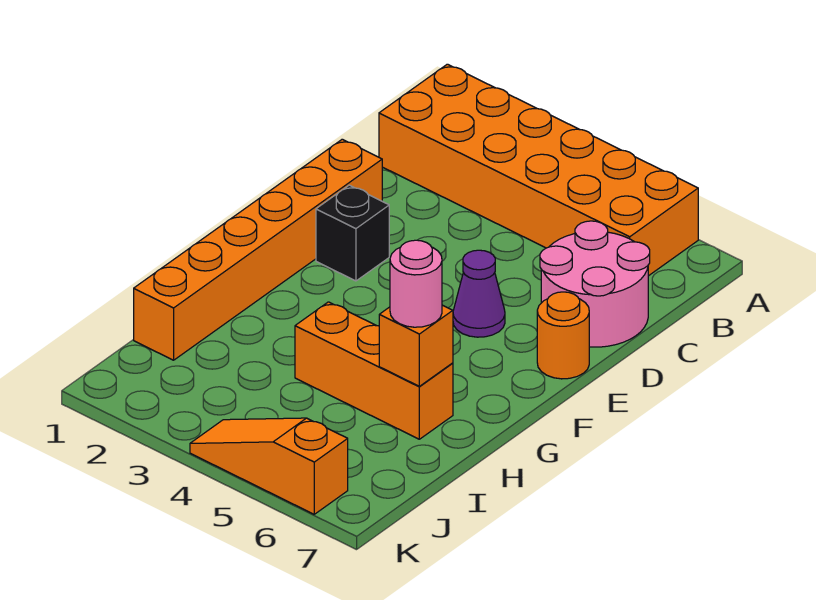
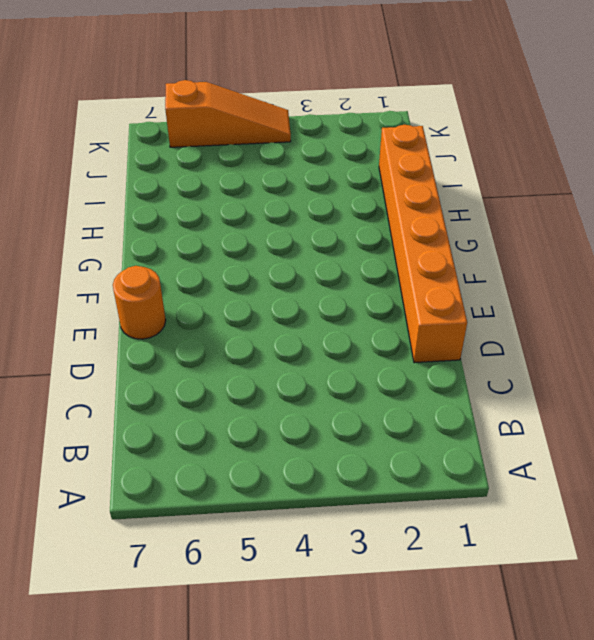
none -> orange 2x6 brick [379,64,698,276]
none -> pink 2x2 round brick [540,221,650,347]

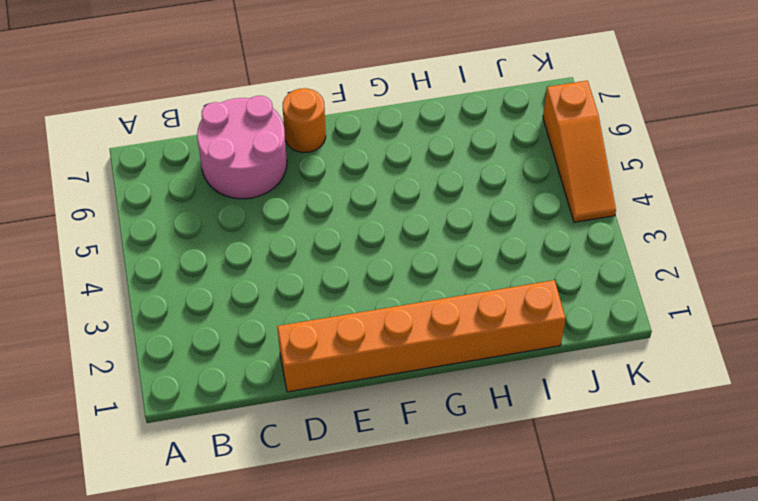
none -> orange 2x6 brick [379,64,698,276]
none -> black 1x1 brick [316,185,389,281]

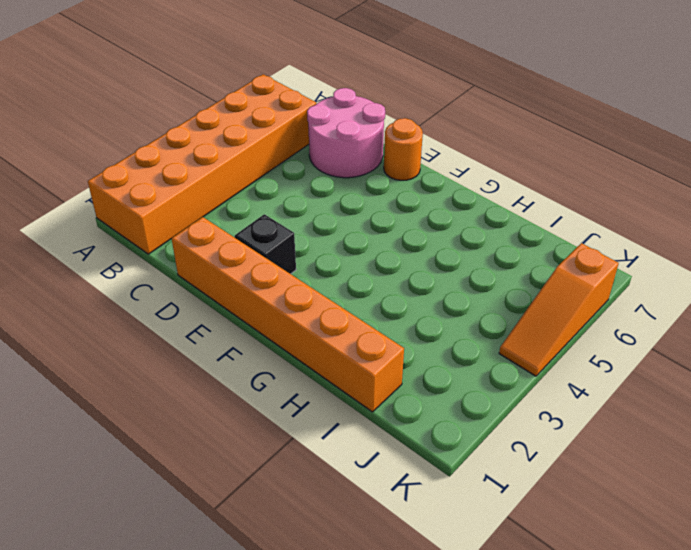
none -> purple 1x1 cone [453,250,505,337]
none -> orange 1x3 brick [295,302,453,439]

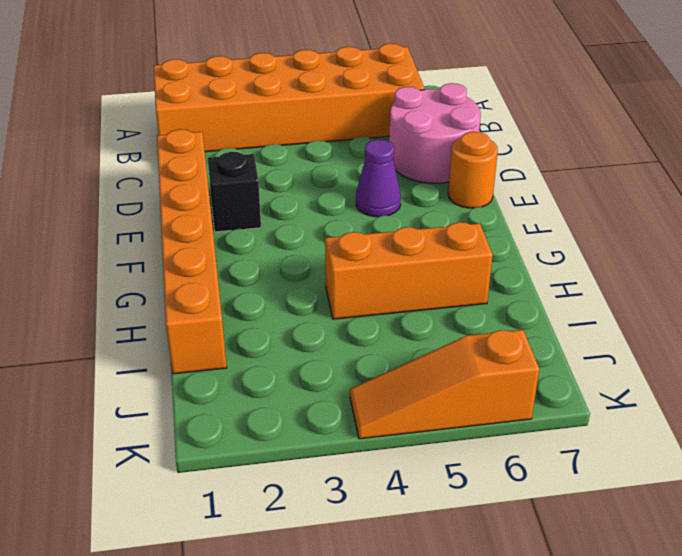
none -> orange 1x1 brick [379,305,453,386]
none -> pink 1x1 round brick [390,240,442,327]

